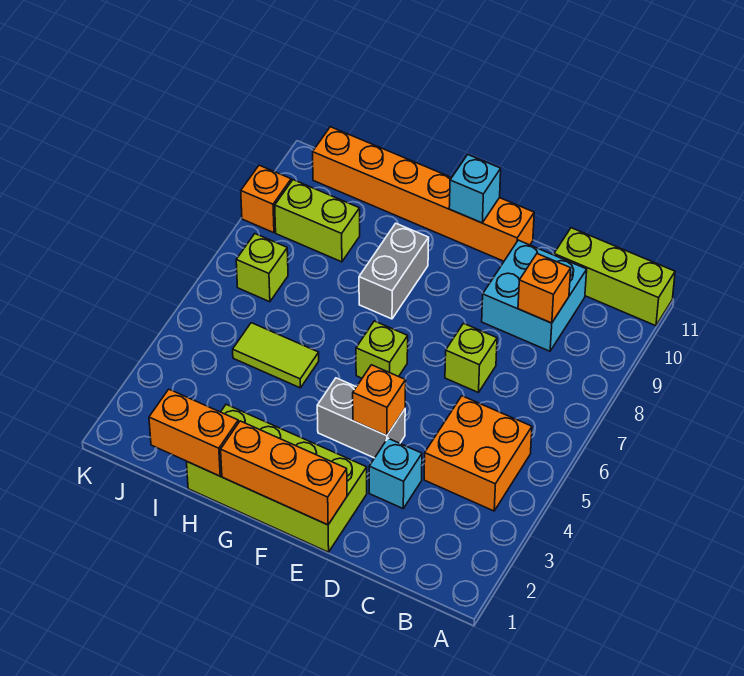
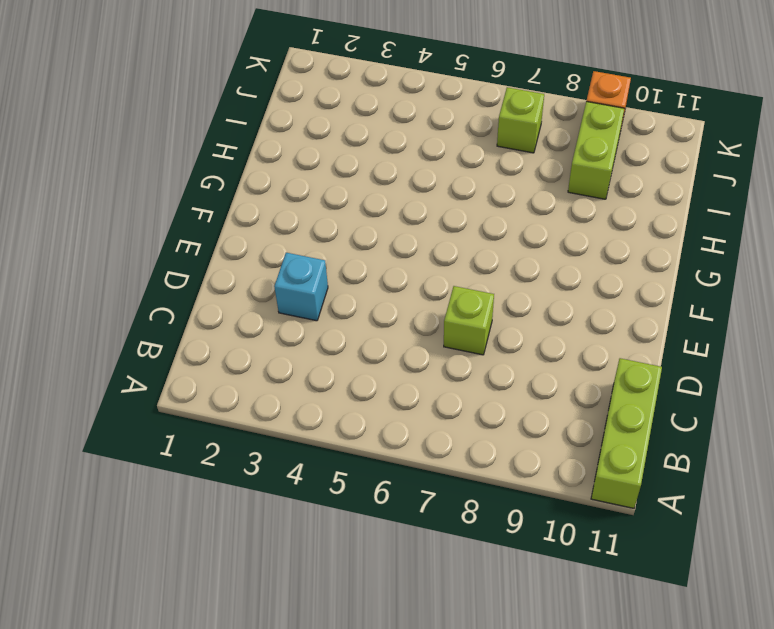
none -> orange 2x2 brick [424,396,532,511]
none -> cyan 2x2 brick [482,240,587,351]
none -> lime 2x4 brick [187,404,367,552]

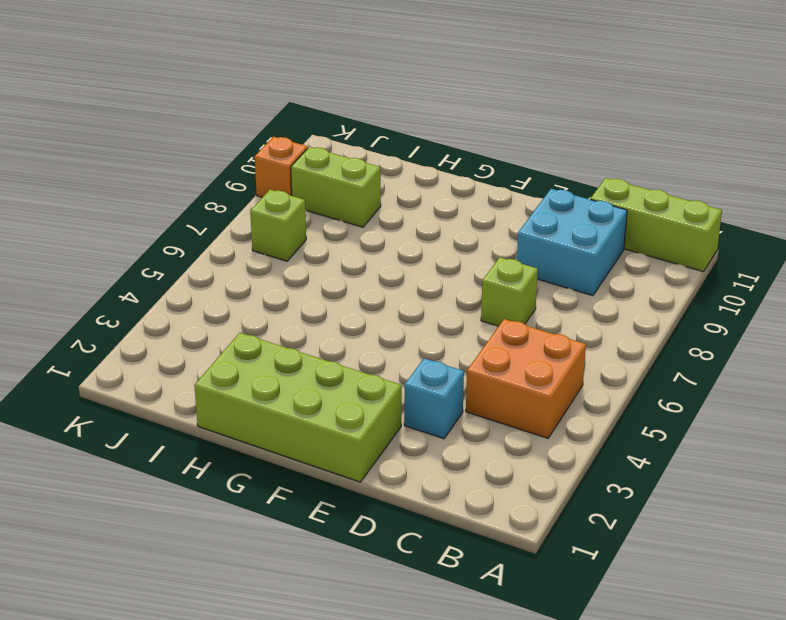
none -> grey 1x2 brick [317,378,405,458]
none -> orange 1x6 brick [313,127,534,261]
none -> lime 1x1 brick [356,321,408,378]

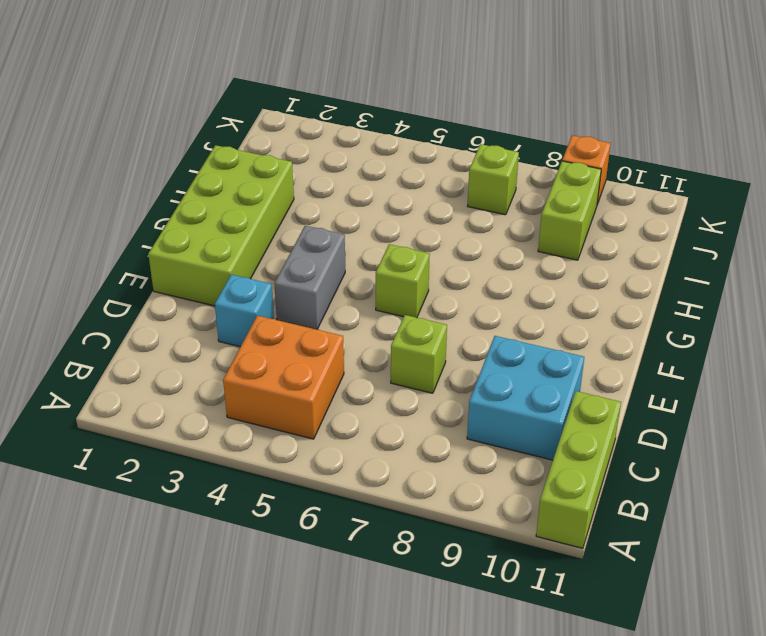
none -> orange 1x6 brick [313,127,534,261]
none -> grey 1x2 brick [359,223,429,319]
none -> lime 1x2 tile [233,323,319,388]

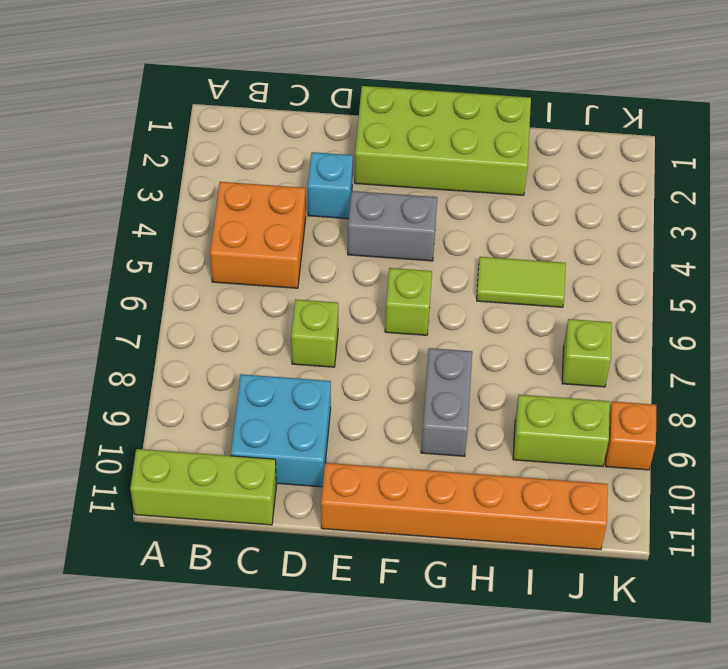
none -> orange 1x1 brick [518,254,571,323]
none -> orange 1x3 brick [221,421,347,525]
none -> orange 1x1 brick [353,365,406,436]

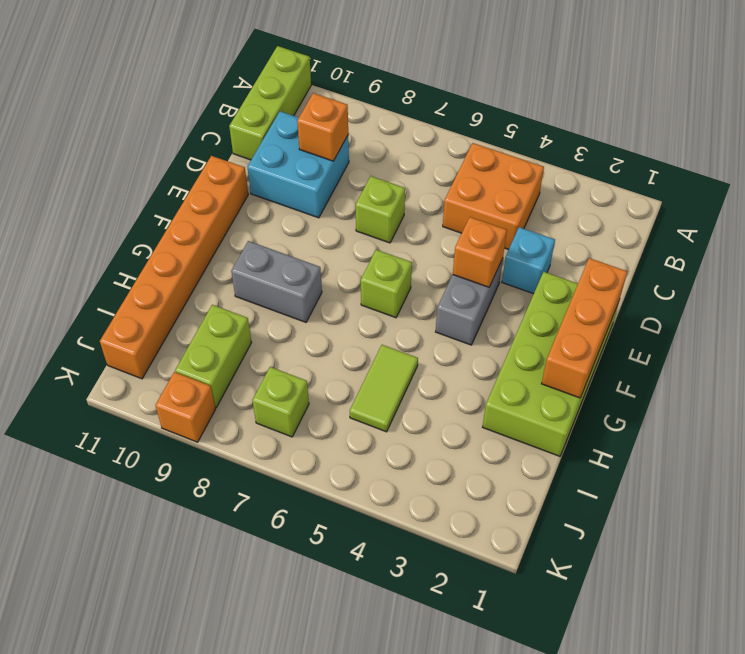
none -> cyan 1x1 brick [449,155,501,223]
none -> orange 1x2 brick [149,389,238,476]

